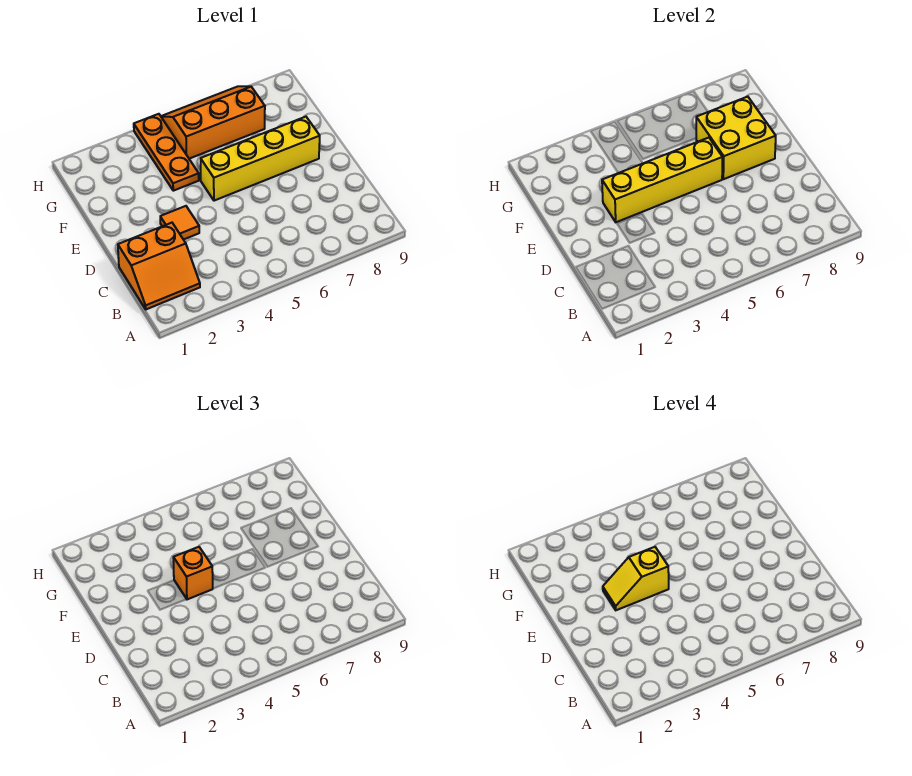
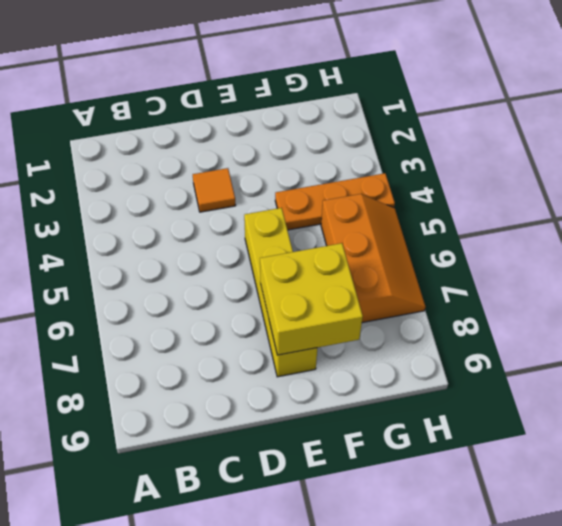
none -> orange 2x2 slope [118,223,200,309]
none -> yellow 1x4 brick [602,138,722,222]

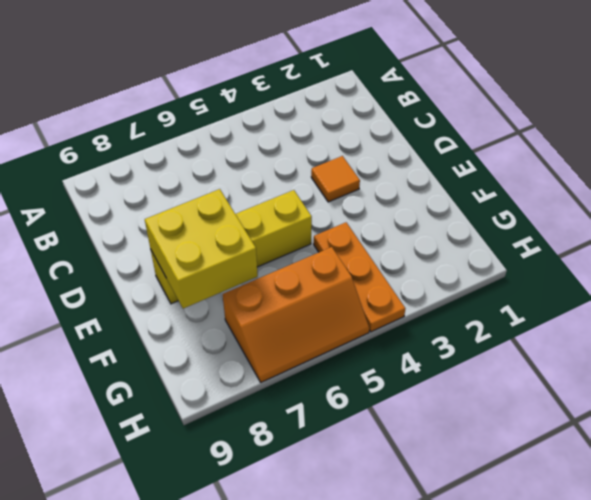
none -> orange 2x2 slope [118,223,200,309]
none -> yellow 1x4 brick [602,138,722,222]

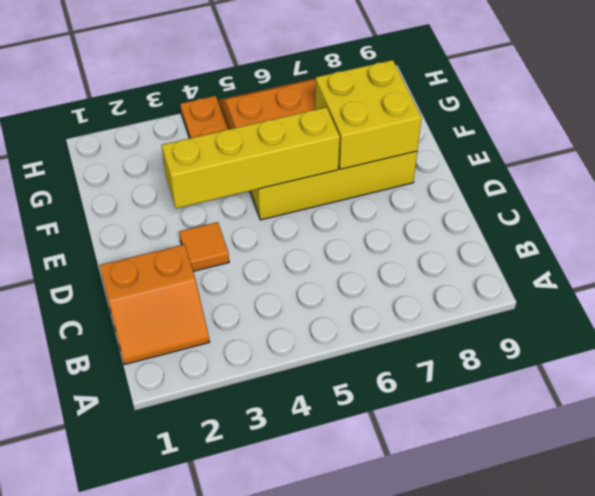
none -> orange 1x1 brick [173,547,213,599]
none -> yellow 1x2 slope [603,547,669,610]

